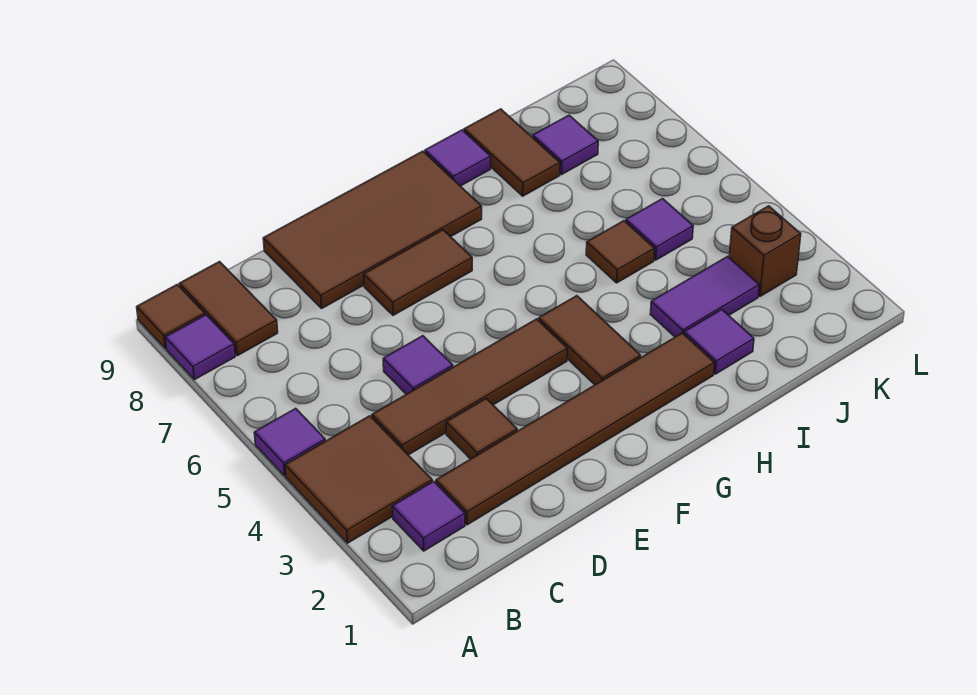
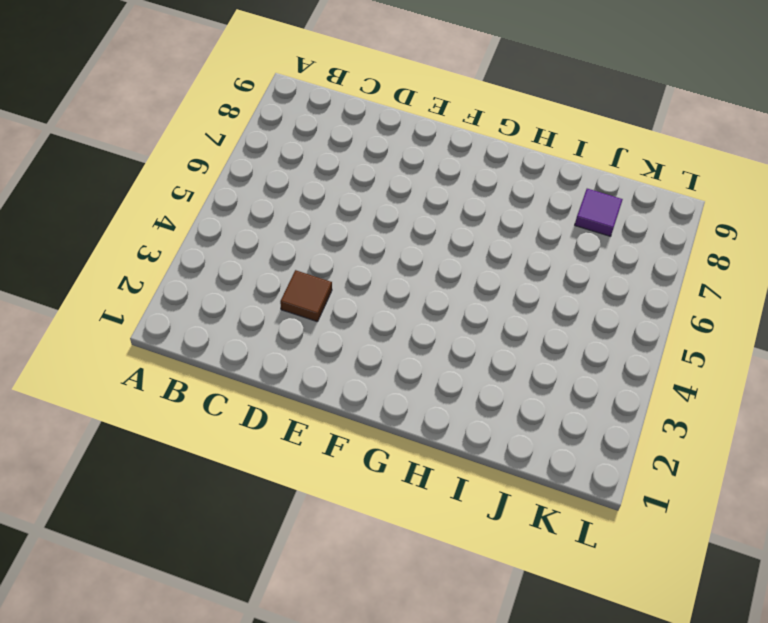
none -> brown 2x2 tile [285,416,432,543]
none -> purple 1x1 tile [254,408,325,476]
none -> purple 1x1 tile [165,315,235,380]

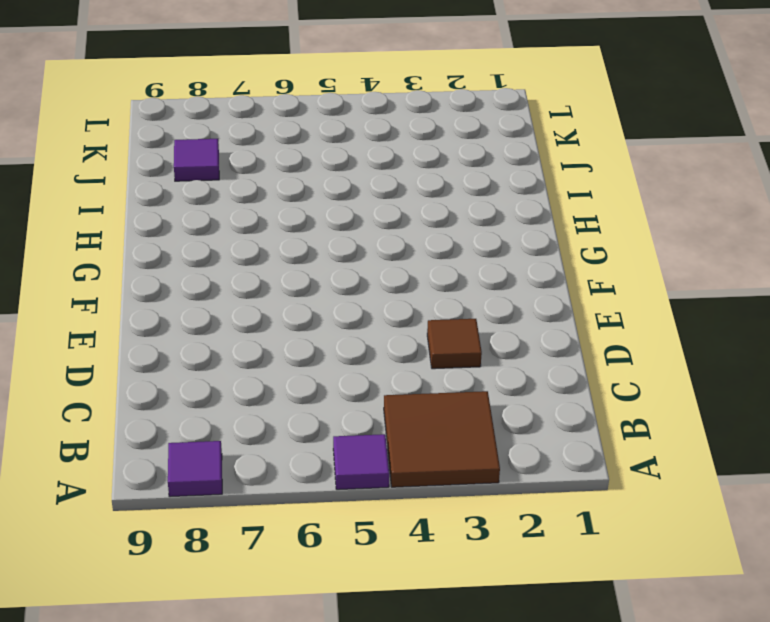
none -> brown 1x1 tile [137,285,205,349]
none -> purple 1x1 tile [392,481,465,551]
none -> brown 1x2 tile [179,262,278,356]

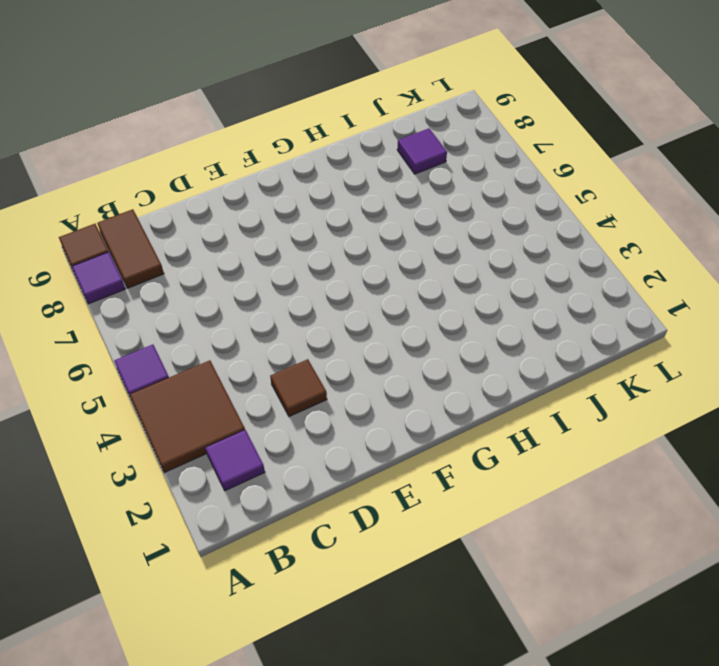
none -> brown 1x6 tile [436,333,714,525]
none -> brown 1x4 tile [372,319,567,455]
none -> purple 1x1 tile [383,336,453,394]

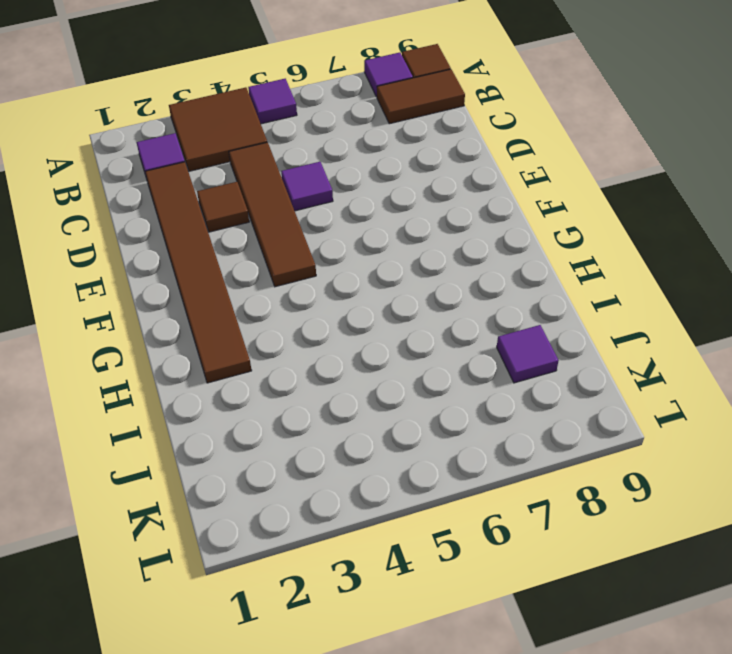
none -> brown 2x4 tile [263,151,482,308]
none -> brown 1x2 tile [364,230,472,315]
none -> brown 1x2 tile [539,296,641,385]

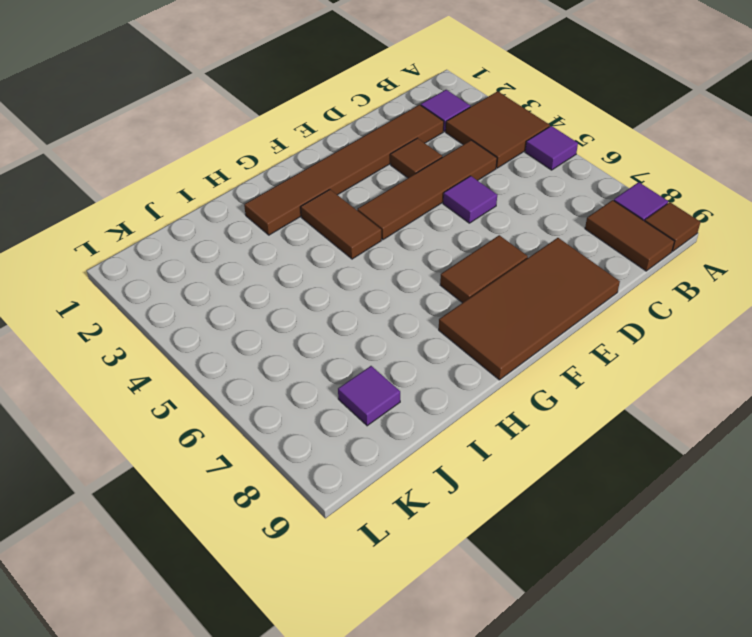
none -> purple 1x1 tile [425,130,491,186]
none -> purple 1x1 tile [684,310,754,374]
none -> purple 1x2 tile [650,256,759,337]

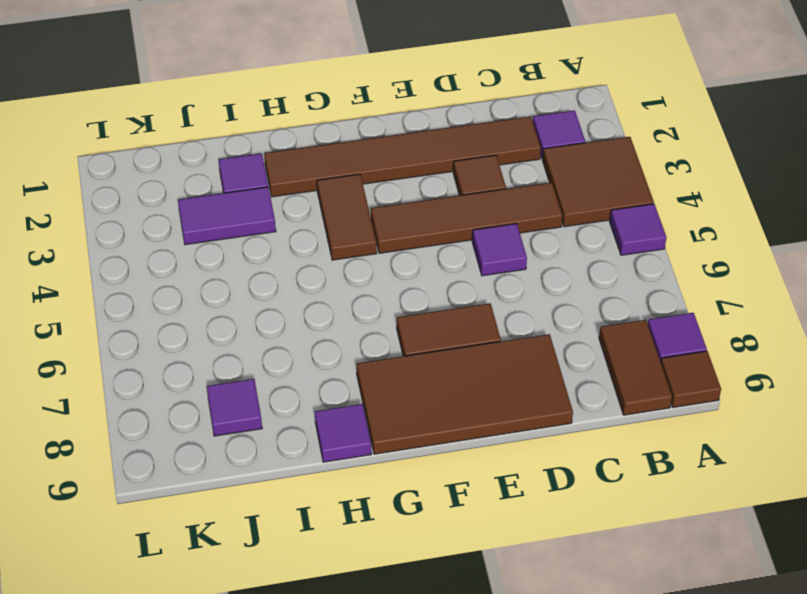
none -> brown 1x1 tile [586,221,655,283]
none -> brown 1x2 tile [464,109,560,196]
none -> purple 1x1 tile [626,199,693,260]

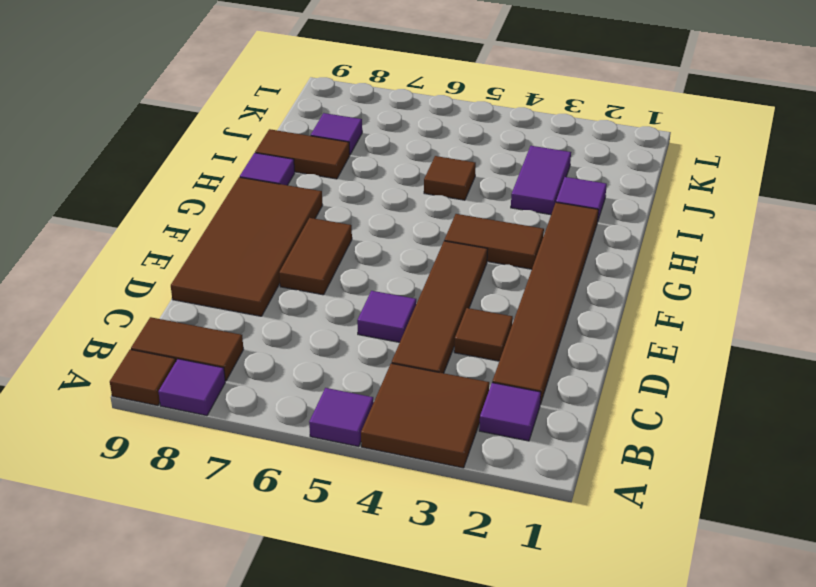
none -> purple 1x1 tile [626,199,693,260]
none -> brown 1x1 brick [729,206,801,296]

